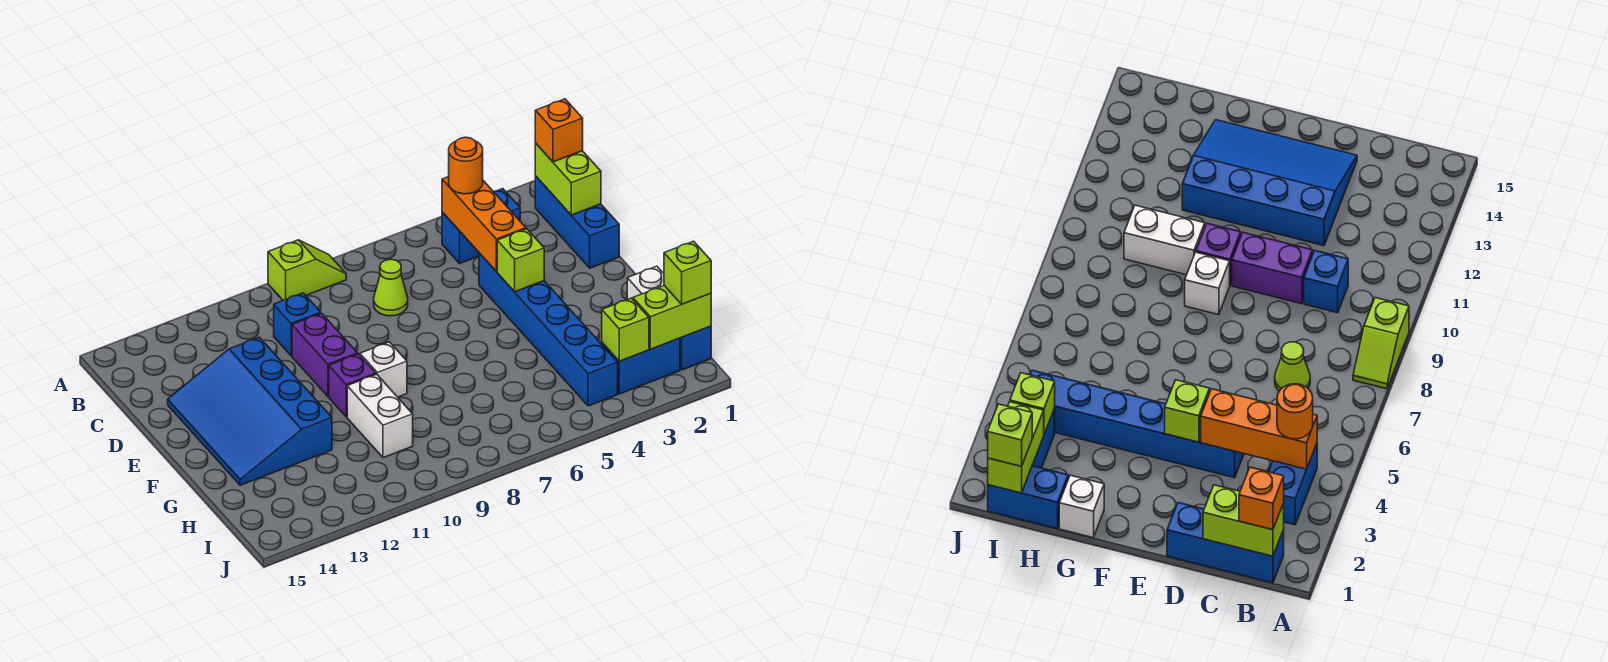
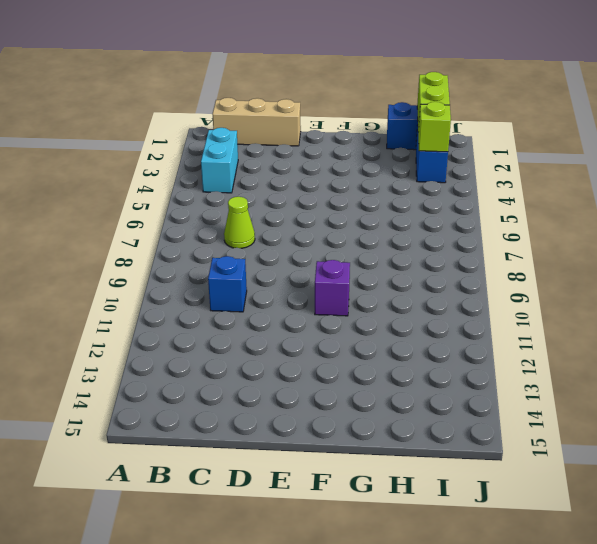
tan 1x3 brick [212,98,301,146] -> blue 1x3 brick [535,176,619,268]
cyan 1x2 brick [201,128,238,193] -> blue 1x2 brick [442,189,520,263]
none -> lime 1x2 slope [268,240,346,300]
none -> blue 1x6 brick [479,253,618,406]
none -> purple 1x2 brick [292,313,358,397]

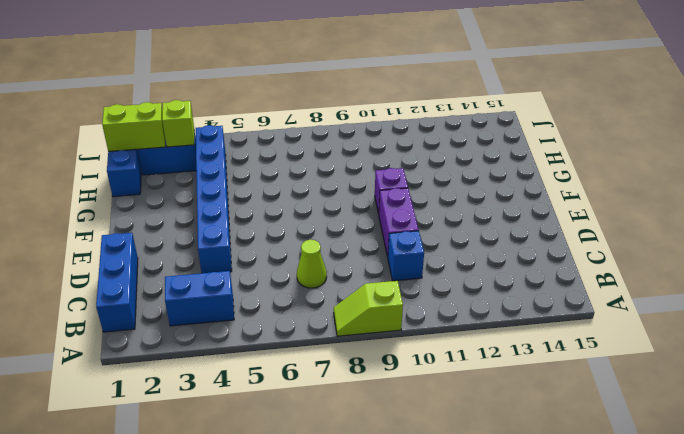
none -> blue 3x4 slope [168,337,332,485]
none -> white 1x1 brick [360,342,407,397]
none -> white 1x1 brick [627,266,664,299]

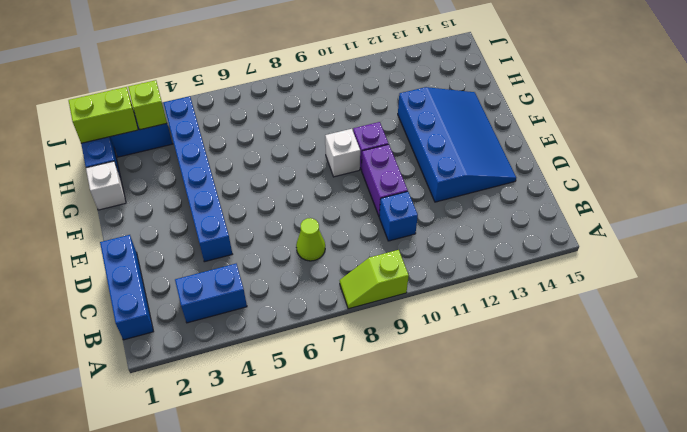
none -> white 1x2 brick [347,374,413,458]
none -> lime 1x2 brick [535,143,601,215]
none -> orange 1x3 brick [442,177,526,271]

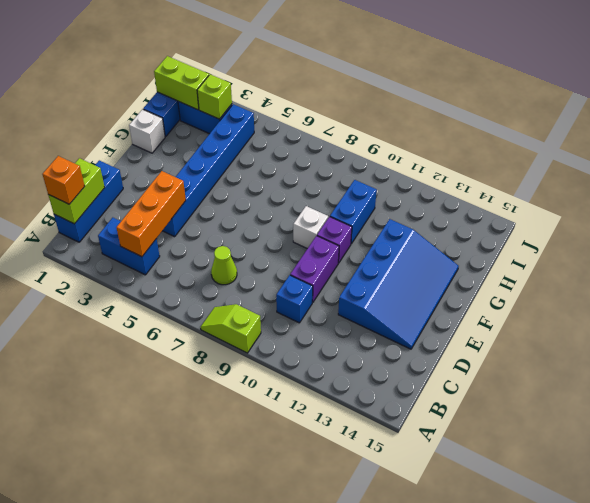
blue 1x2 brick [330,180,377,244] -> white 1x2 brick [347,374,413,458]
none -> lime 1x1 brick [497,229,544,292]
none -> orange 1x1 round brick [449,137,483,194]
none -> lime 1x1 brick [664,241,711,304]

